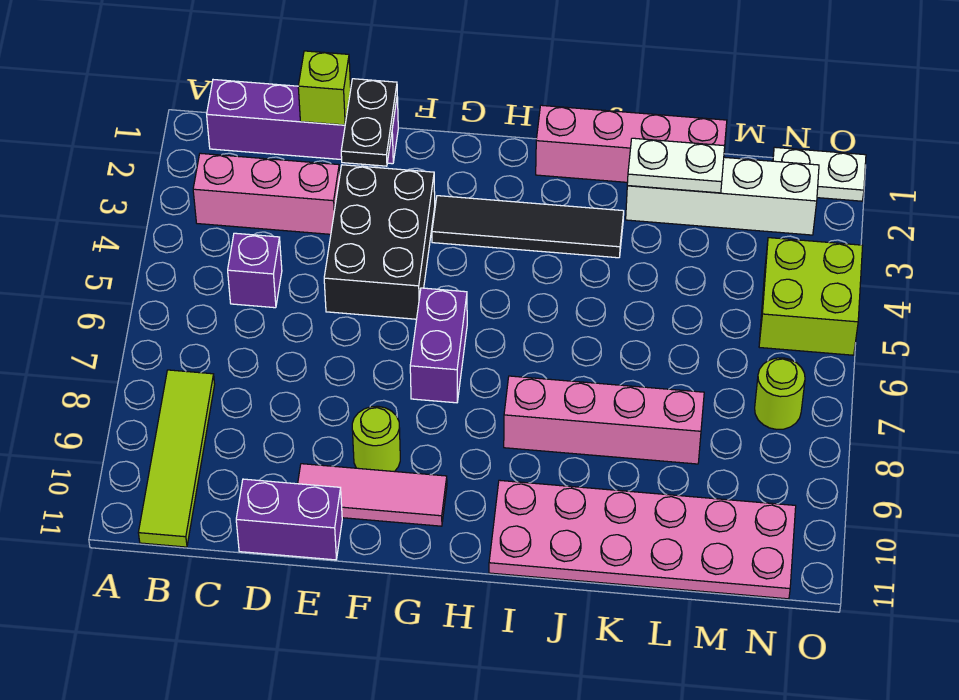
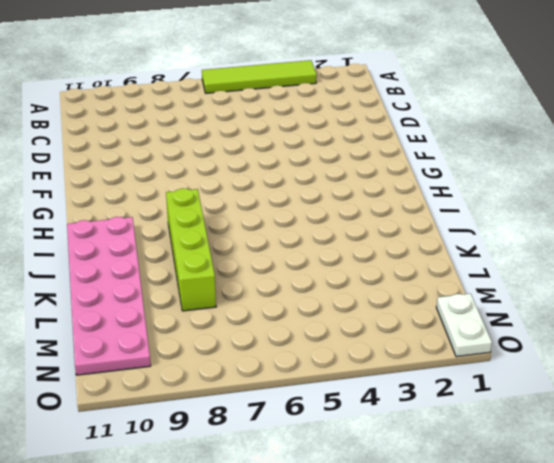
lime 1x4 tile [202,60,317,93] -> lime 1x4 tile moved to [138,370,215,547]
lime 1x4 brick [166,188,216,311] -> pink 1x4 brick [504,376,704,464]
none -> purple 1x4 brick [207,80,398,164]
none -> pink 1x3 brick [193,153,340,234]
none -> purple 1x1 brick [228,233,282,308]

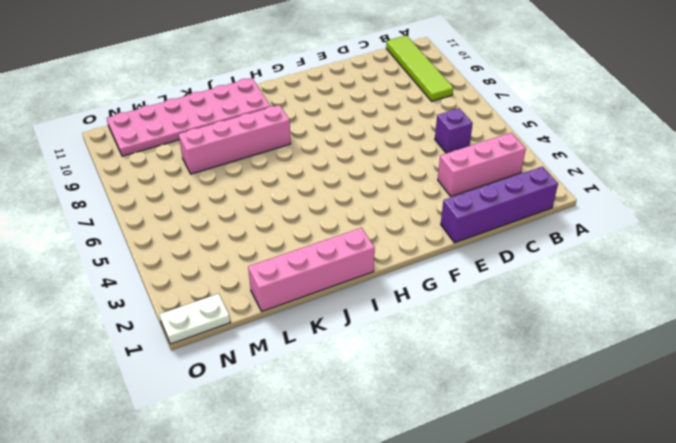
none -> purple 1x2 brick [236,479,342,560]
none -> black 2x3 brick [324,165,435,319]
none -> pink 1x3 tile [298,464,447,526]

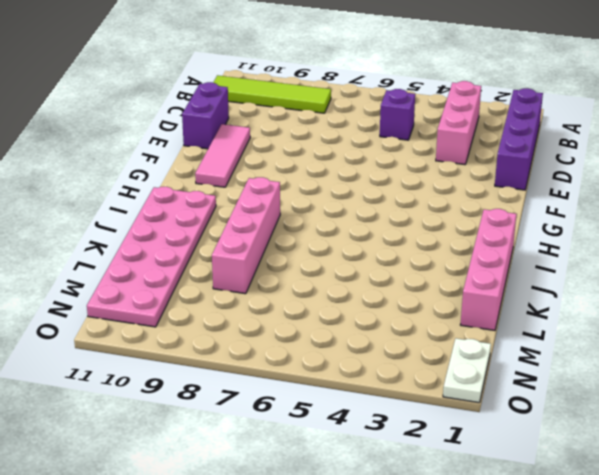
none -> black 2x3 brick [324,165,435,319]
none -> lime 1x1 round brick [352,406,400,472]
none -> black 1x4 tile [432,196,624,258]

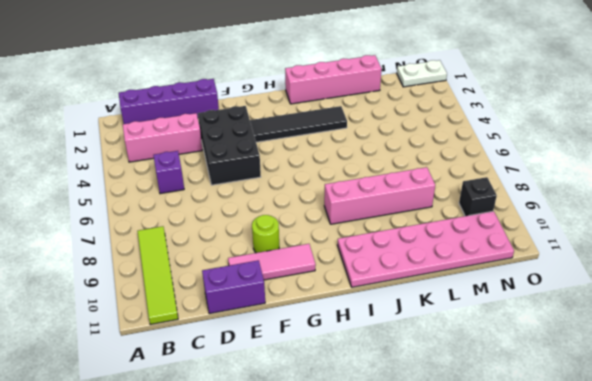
black 1x1 brick [459,177,497,216] -> none
none -> purple 1x2 brick [410,288,467,403]
none -> white 1x4 brick [626,157,819,235]
none -> lime 2x2 brick [759,238,863,355]

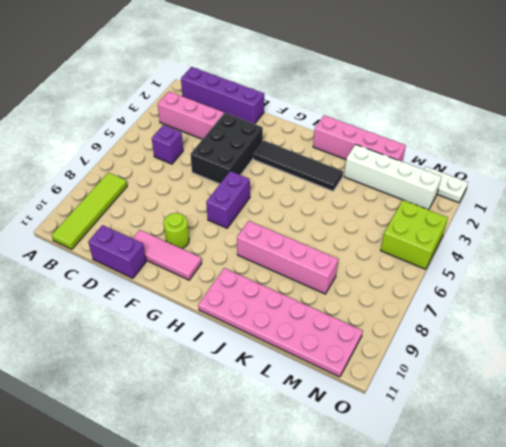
none -> lime 1x1 round brick [755,358,805,430]
none -> lime 1x1 brick [298,51,351,125]
none -> black 1x2 plate [341,79,397,166]

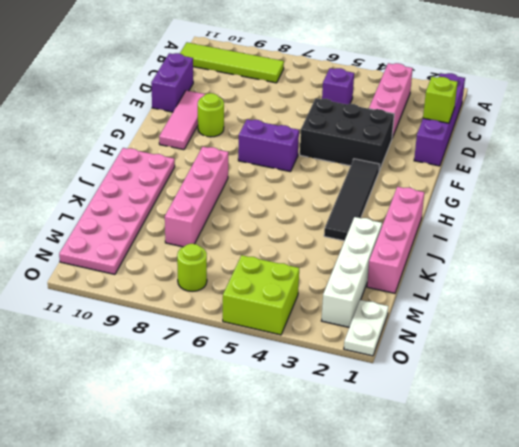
none -> black 1x2 plate [341,79,397,166]
none -> white 1x2 plate [627,138,725,193]

